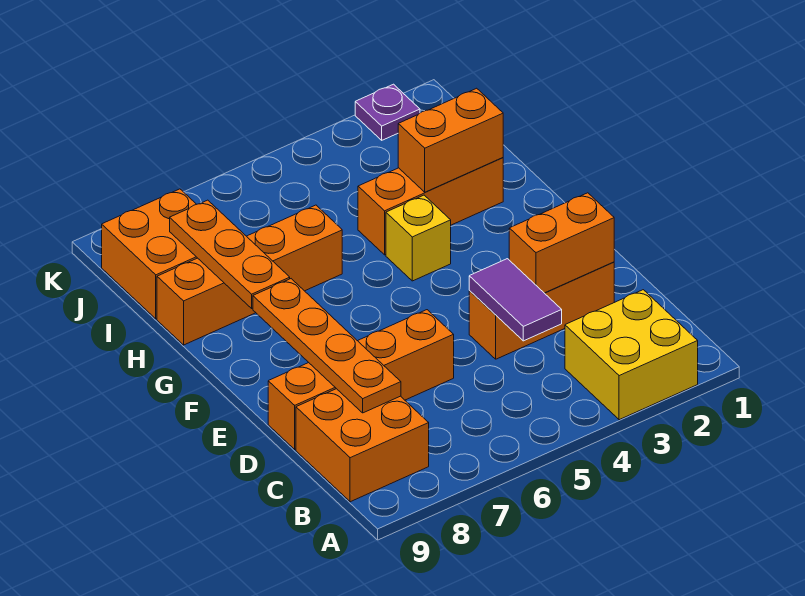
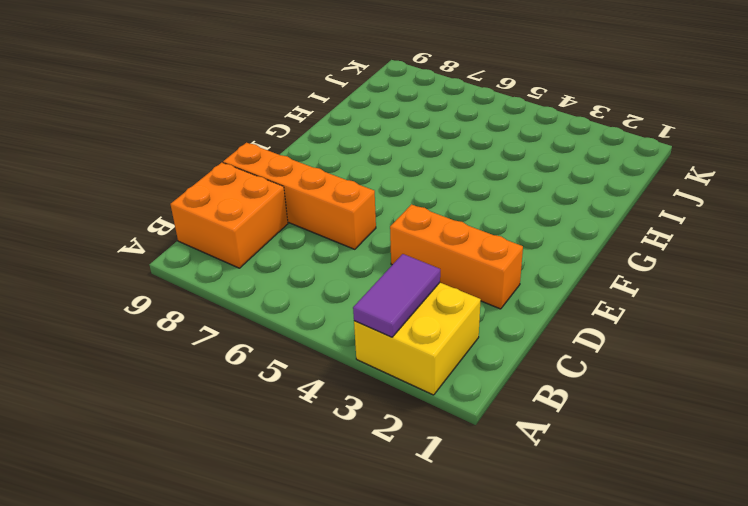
purple 1x2 tile [353,254,440,337] -> purple 1x2 tile moved to [469,259,562,341]
none -> yellow 1x1 brick [386,195,451,281]
none -> orange 1x3 brick [358,158,503,255]
none -> orange 1x4 brick [157,205,342,345]

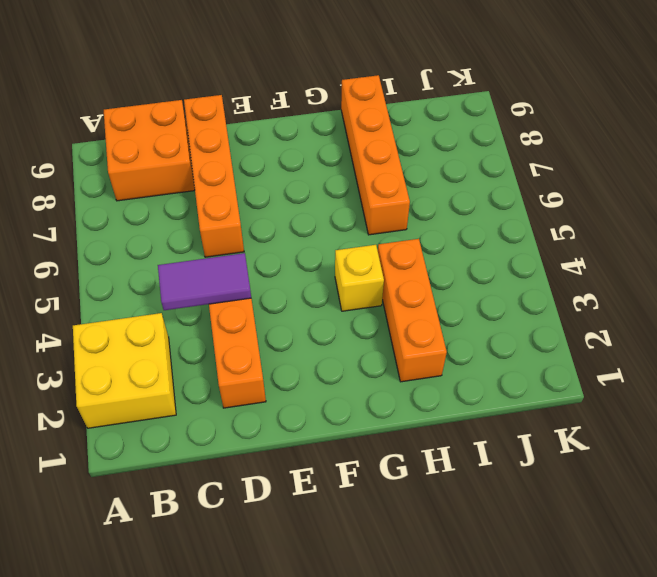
none -> orange 2x2 brick [102,189,197,319]
none -> purple 1x1 plate [355,84,420,140]
none -> orange 1x4 plate [253,279,401,413]

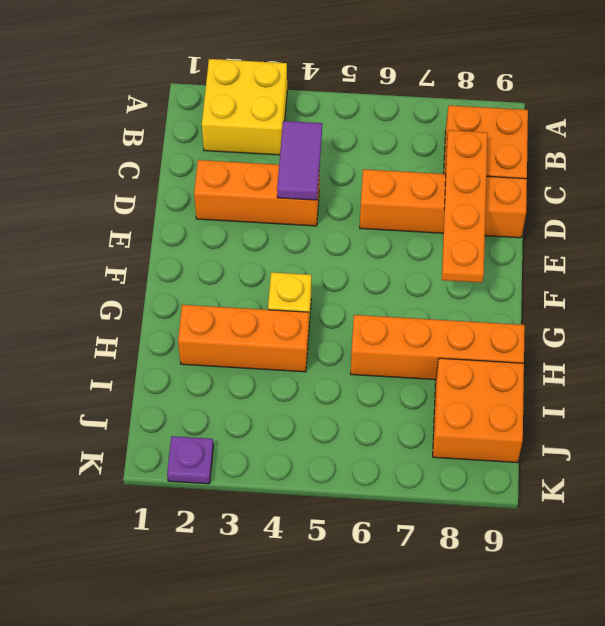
none -> orange 1x2 brick [509,193,614,293]
none -> orange 1x3 plate [170,200,290,308]
none -> orange 1x2 brick [398,88,503,192]

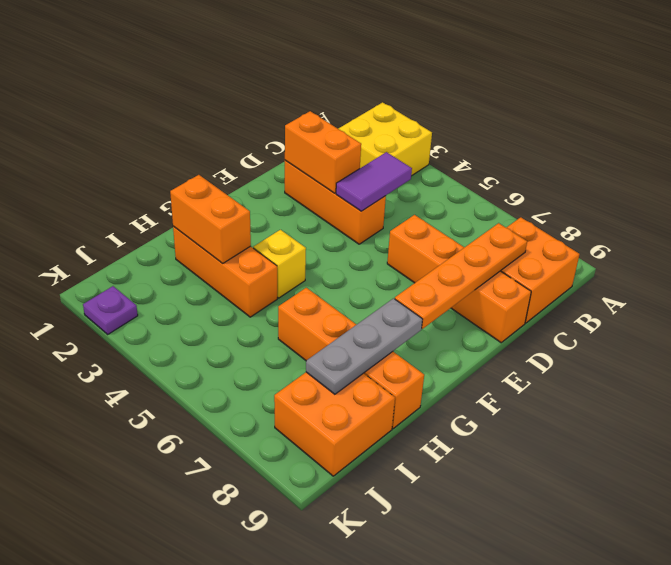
grey 1x3 plate [306,298,423,394] -> orange 1x3 plate [170,200,290,308]

